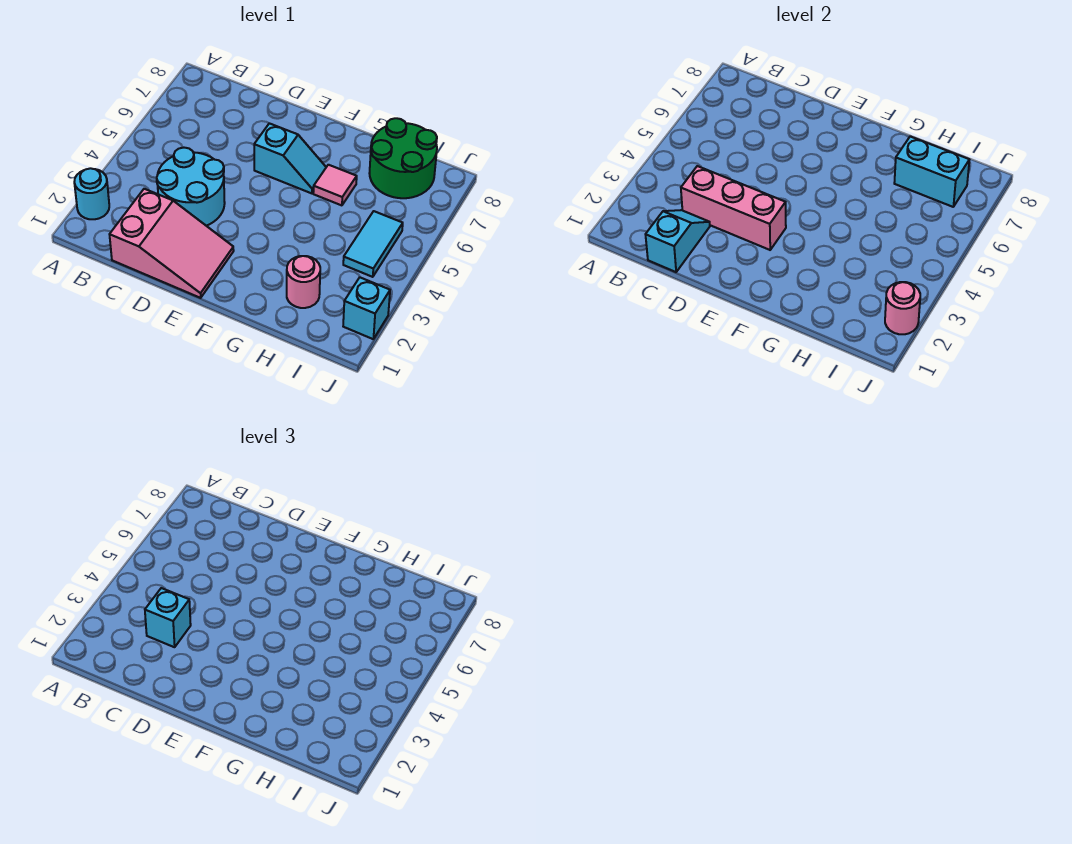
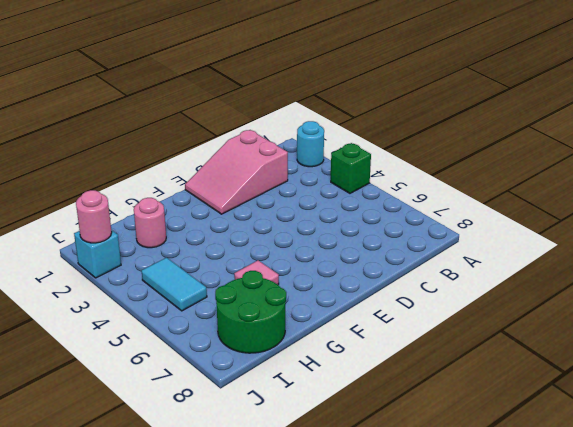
green 1x1 brick [331,143,371,193] -> none
none -> cyan 2x2 round brick [157,148,225,226]
none -> cyan 1x2 slope [254,123,326,193]
none -> cyan 1x2 slope [645,210,710,272]

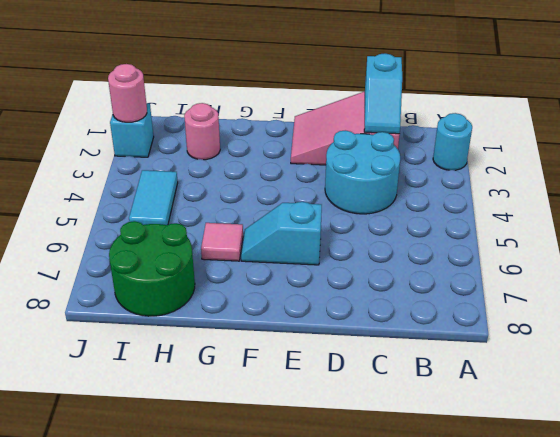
none -> pink 1x3 brick [681,166,786,250]
none -> cyan 1x2 brick [894,136,969,207]
none -> cyan 1x1 brick [145,588,191,647]

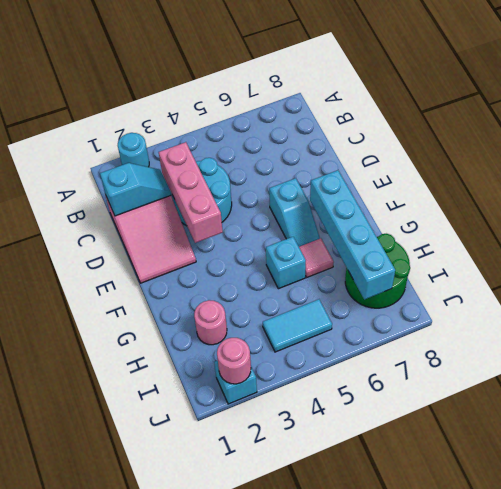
cyan 1x4 brick [310,170,395,299] -> cyan 1x2 brick [894,136,969,207]
cyan 1x1 brick [266,237,306,289] -> cyan 1x1 brick moved to [145,588,191,647]

